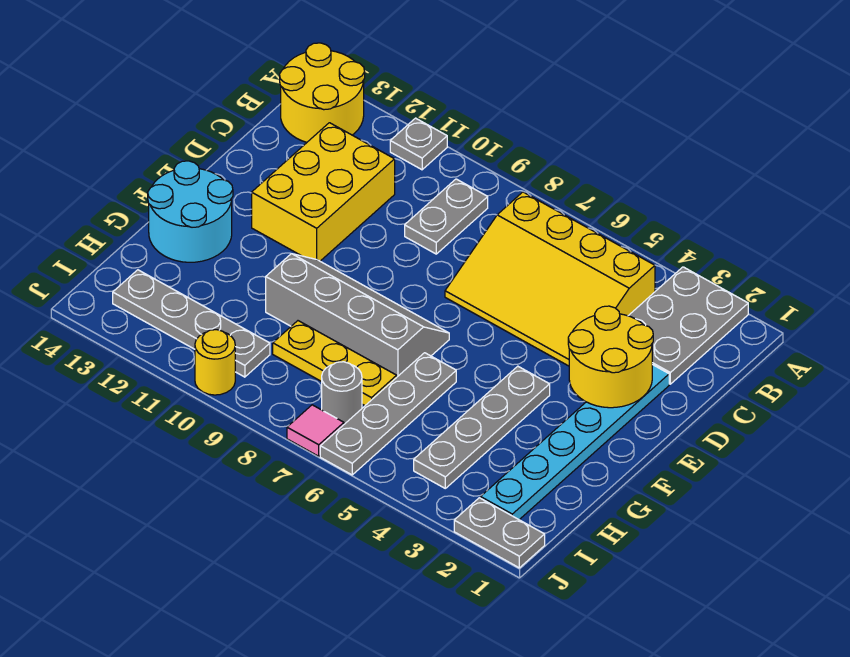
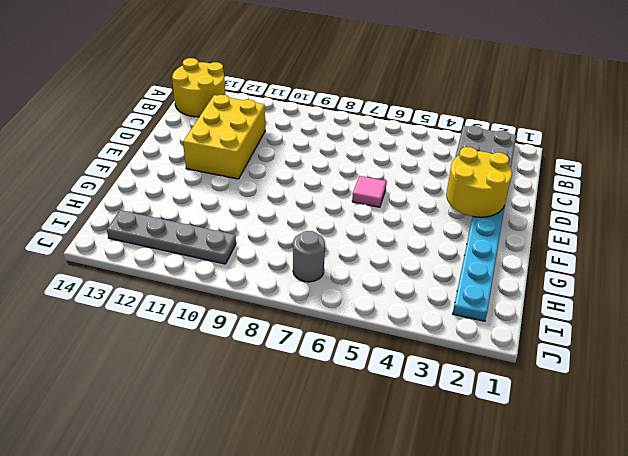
pink 1x1 tile [352,176,387,207] -> pink 1x1 tile moved to [287,405,344,456]
none -> grey 1x1 plate [390,118,447,170]
none -> yellow 3x4 slope [445,192,655,366]
none -> grey 1x2 plate [405,179,488,254]

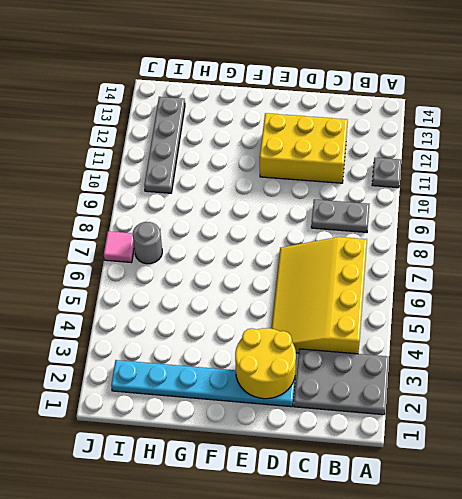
none -> yellow 2x2 round brick [280,43,365,142]
none -> grey 1x4 plate [414,366,550,488]
none -> grey 2x4 slope [266,254,449,377]

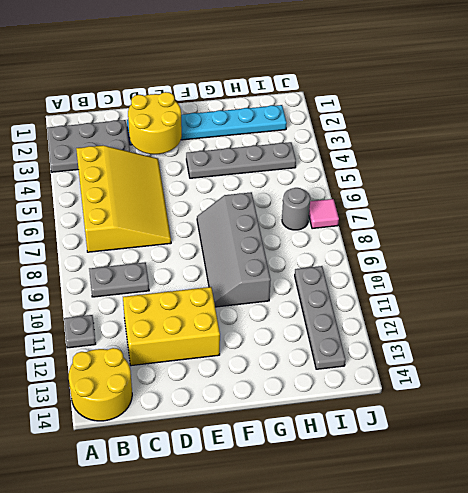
none -> cyan 2x2 round brick [148,161,233,262]
none -> grey 1x4 plate [320,353,456,475]
none -> yellow 1x3 plate [273,321,397,406]

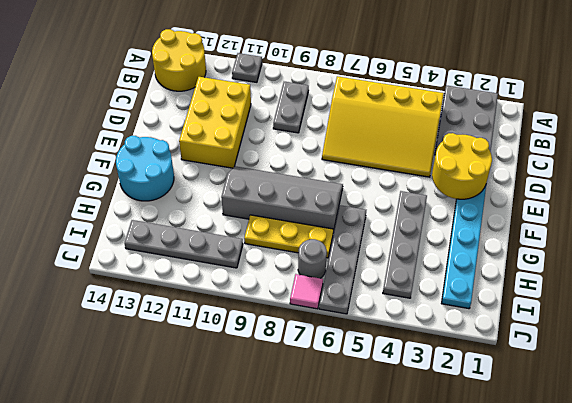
none -> grey 1x2 plate [454,498,545,568]
none -> yellow 1x1 round brick [195,330,235,395]

